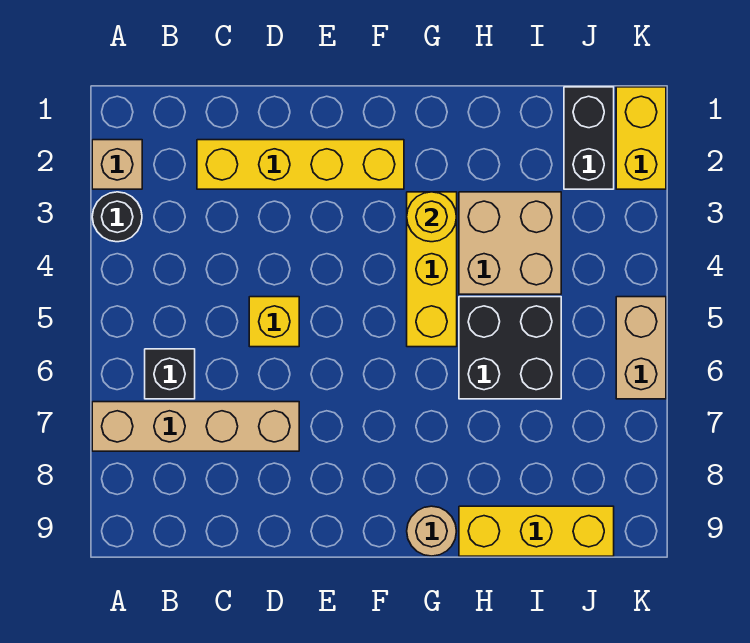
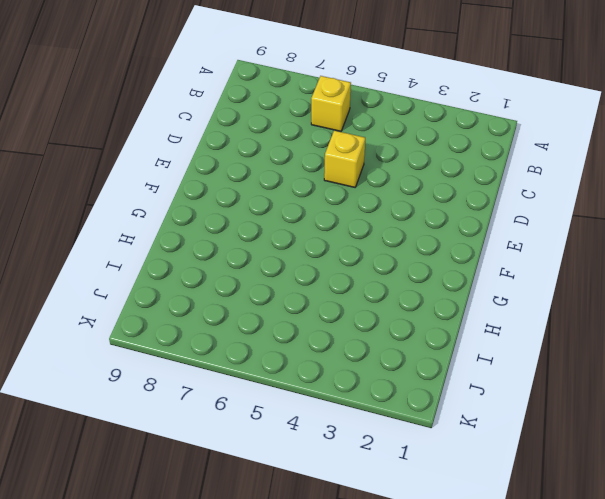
yellow 1x1 brick [311,76,351,131] -> black 1x1 brick [145,349,195,399]
none -> tan 1x1 brick [92,140,142,189]
none -> black 1x1 round brick [92,192,142,242]
none -> tan 1x4 brick [92,402,299,451]

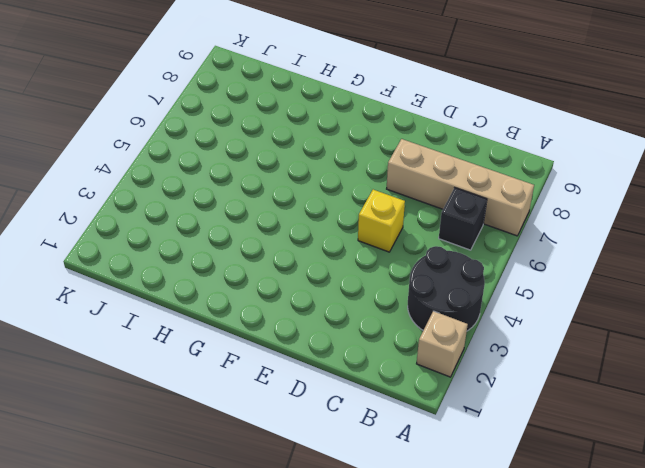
black 2x2 round brick [408,246,485,331] -> black 1x1 round brick [92,192,142,242]
none -> yellow 1x4 brick [197,140,404,189]
none -> yellow 1x3 brick [407,192,457,347]
none -> tan 1x1 round brick [407,506,456,556]

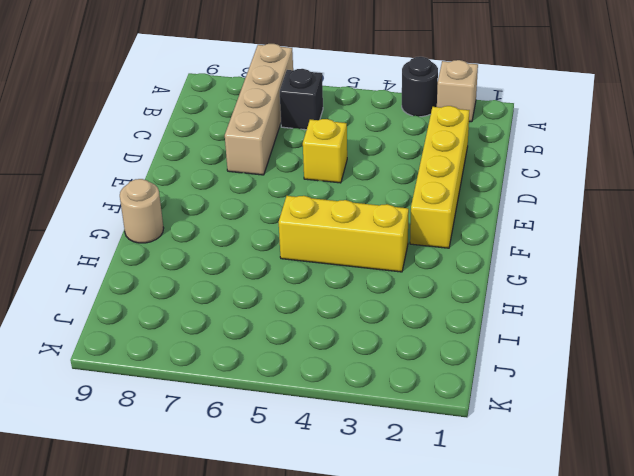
none -> tan 2x2 brick [459,192,561,294]
none -> black 2x2 brick [459,297,561,399]
none -> yellow 1x3 brick [459,506,614,556]

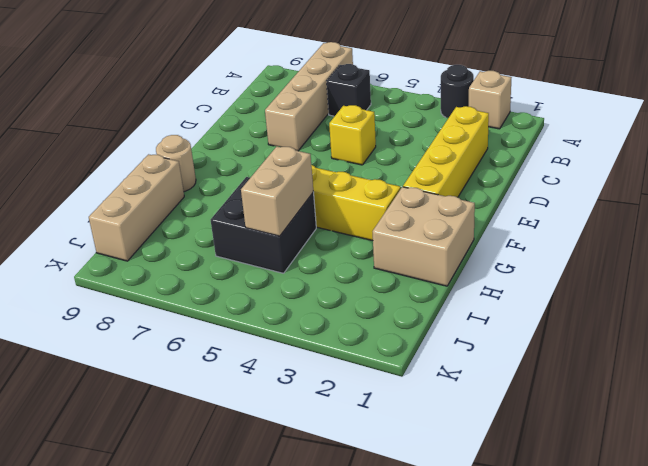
tan 2x2 brick [373,187,475,286] -> tan 2x2 brick moved to [459,192,561,294]
tan 1x2 brick [241,146,313,236] -> tan 1x2 brick turned to [616,297,666,399]
tan 1x3 brick [89,154,184,261] -> yellow 1x3 brick [459,506,614,556]
none -> black 1x2 brick [564,87,614,189]
none -> yellow 1x2 brick [616,87,666,189]
none -> yellow 1x1 round brick [407,192,457,242]

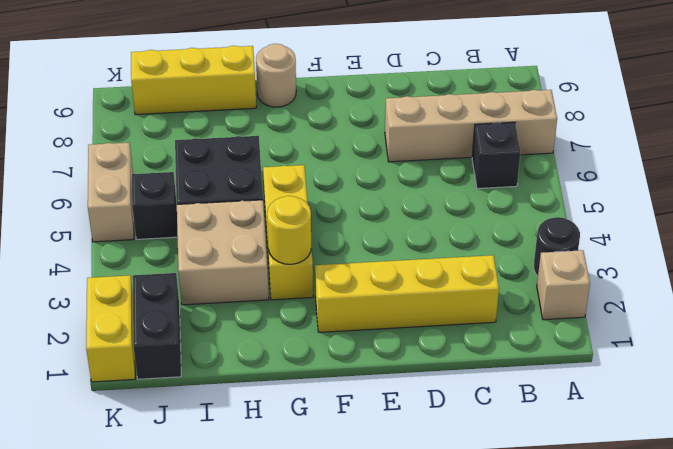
black 1x1 brick [132,172,178,239] -> none
none -> yellow 1x1 brick [249,297,299,347]

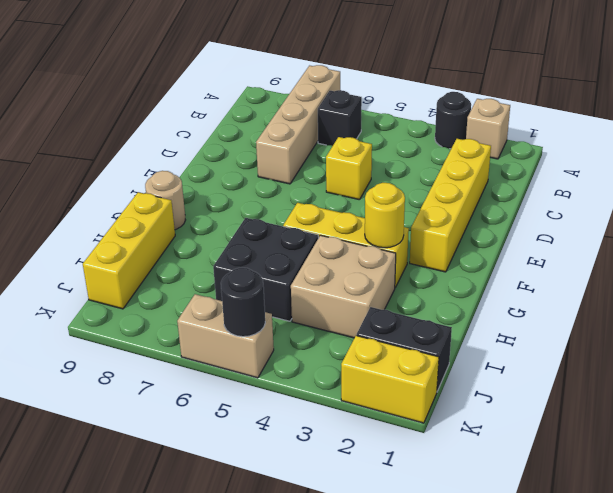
black 1x1 round brick [221,268,265,337] -> none

